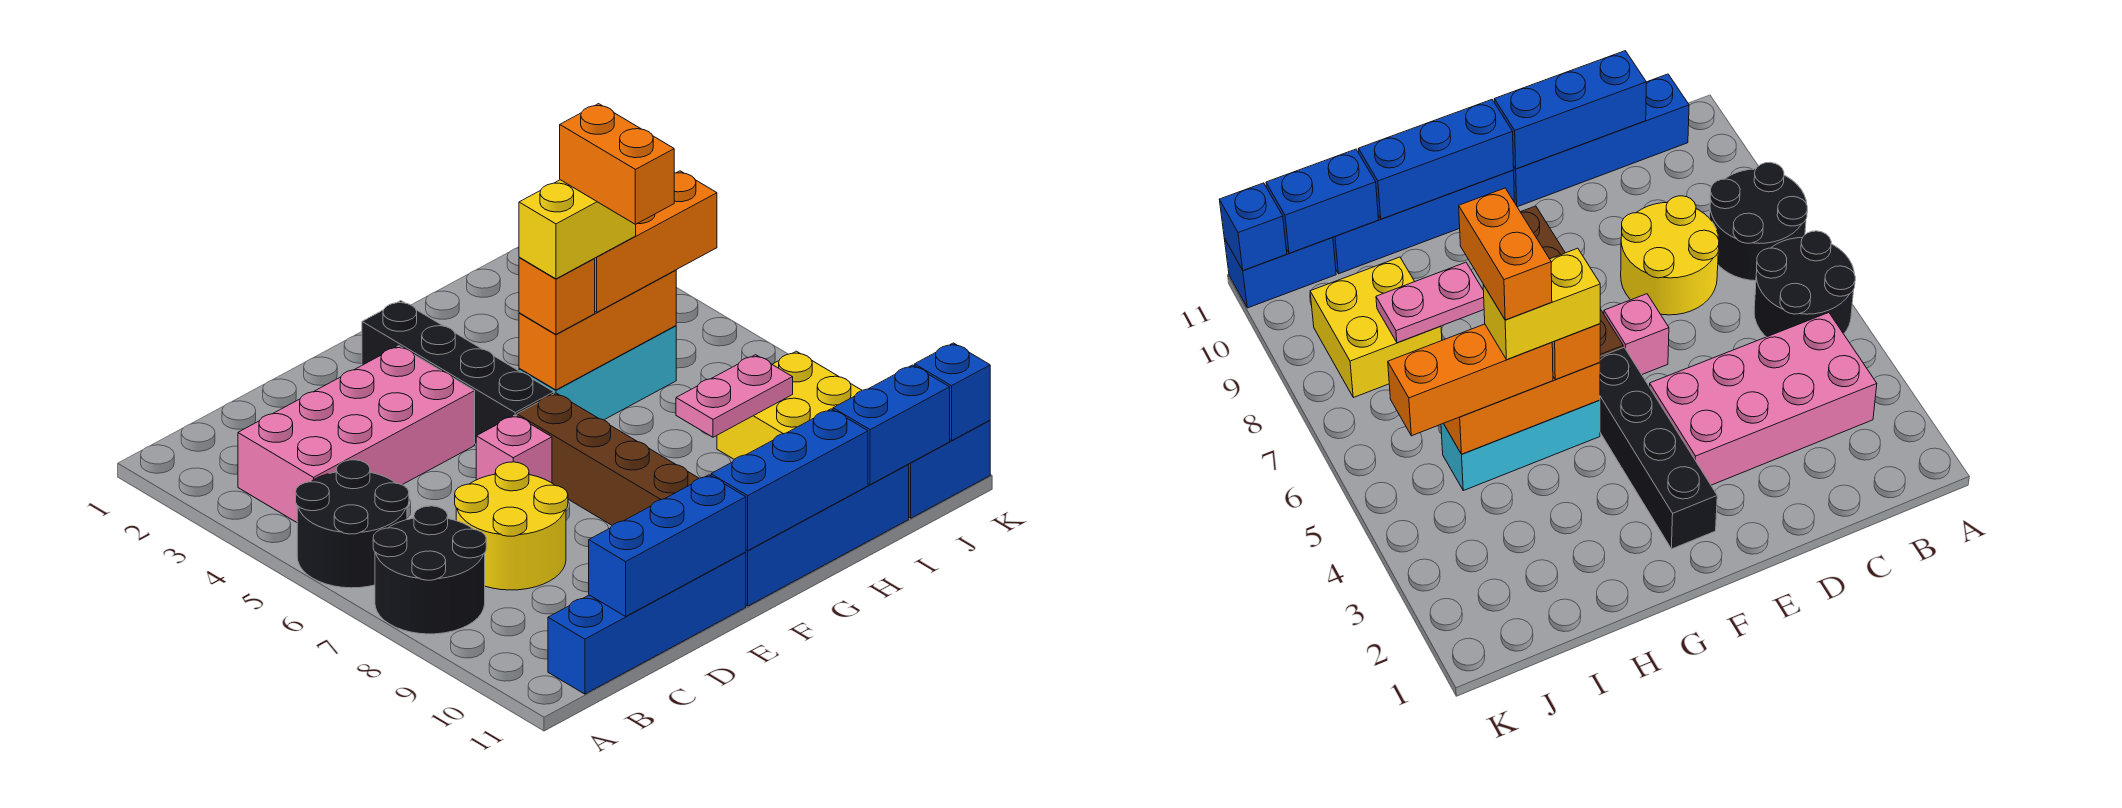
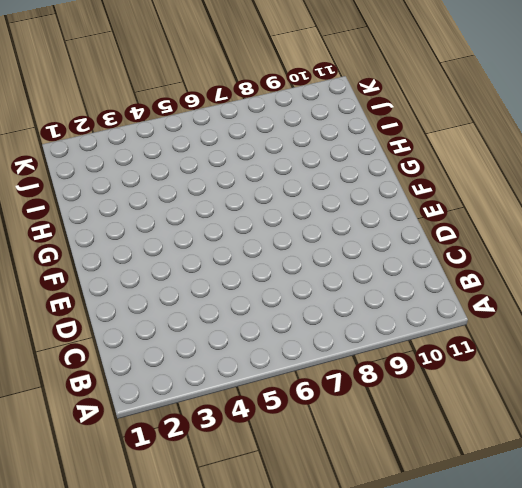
none -> black 2x2 round brick [296,460,409,588]
none -> black 2x2 round brick [373,506,486,634]
none -> pink 2x4 brick [238,346,475,522]

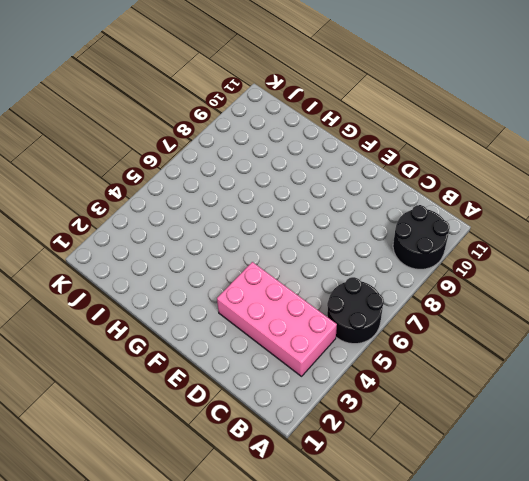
black 2x2 round brick [393,205,450,269] -> black 2x2 round brick moved to [373,506,486,634]
none -> blue 1x4 brick [548,552,746,694]
none -> yellow 2x2 round brick [455,462,568,590]
none -> pink 1x1 brick [476,415,552,483]

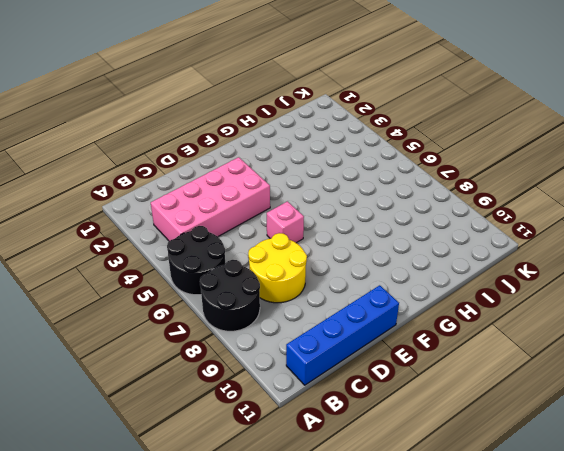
none -> black 1x4 brick [362,301,554,444]
none -> brown 1x4 brick [517,393,699,525]
none -> blue 1x4 brick [746,465,909,606]

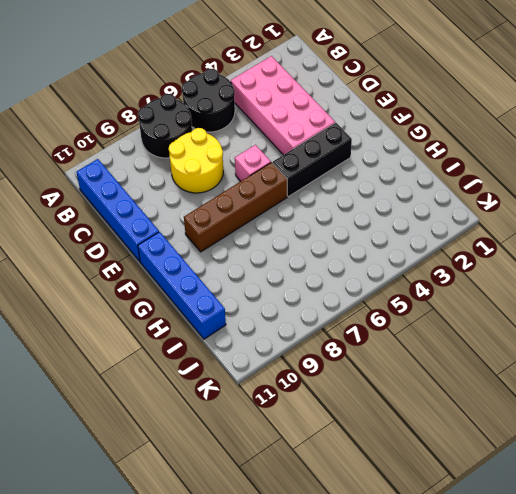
black 1x3 brick [273,123,352,197] -> black 1x4 brick [362,301,554,444]
none -> cyan 1x3 brick [519,326,676,420]
none -> yellow 2x2 brick [717,351,862,460]
none -> blue 1x2 brick [908,420,990,518]

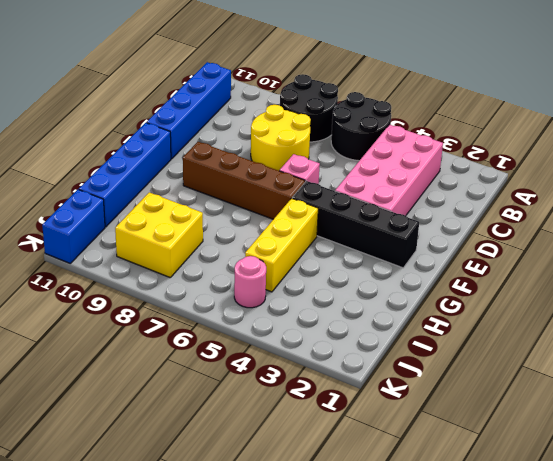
yellow 1x3 brick [245,198,318,292] -> cyan 1x3 brick [519,326,676,420]
pink 1x1 round brick [234,256,266,308] -> none
none -> blue 1x3 brick [589,475,746,616]
none -> blue 1x3 brick [711,409,868,550]
none -> orange 1x3 brick [519,270,676,390]

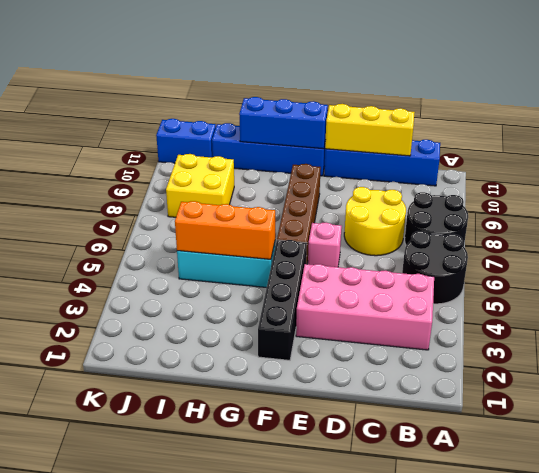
yellow 1x3 brick [325,104,415,156] -> blue 1x3 brick [589,475,746,616]
none -> pink 1x2 plate [676,355,793,437]
none -> blue 1x2 brick [833,365,950,485]
none -> blue 1x1 brick [915,343,990,441]

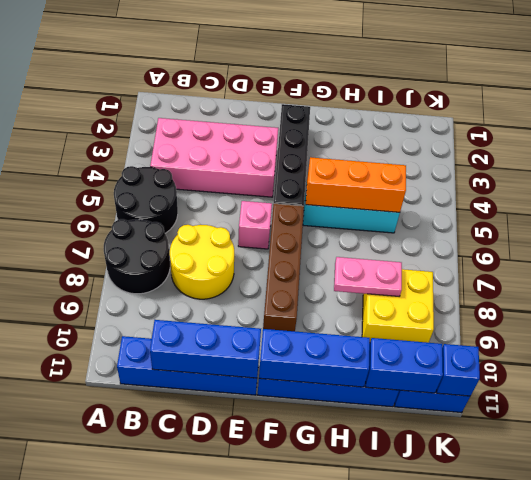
none -> orange 1x1 brick [519,257,595,334]
none -> orange 1x3 brick [594,171,717,312]
none -> yellow 1x2 brick [519,180,636,279]

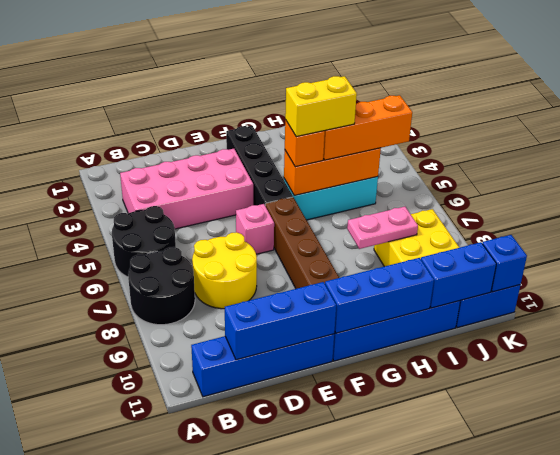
none -> orange 1x2 brick [560,104,674,225]

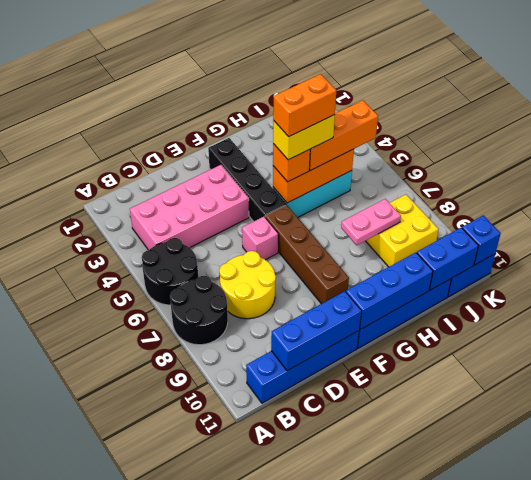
orange 1x2 brick [273,74,336,137] -> orange 1x2 brick turned to [560,104,674,225]

